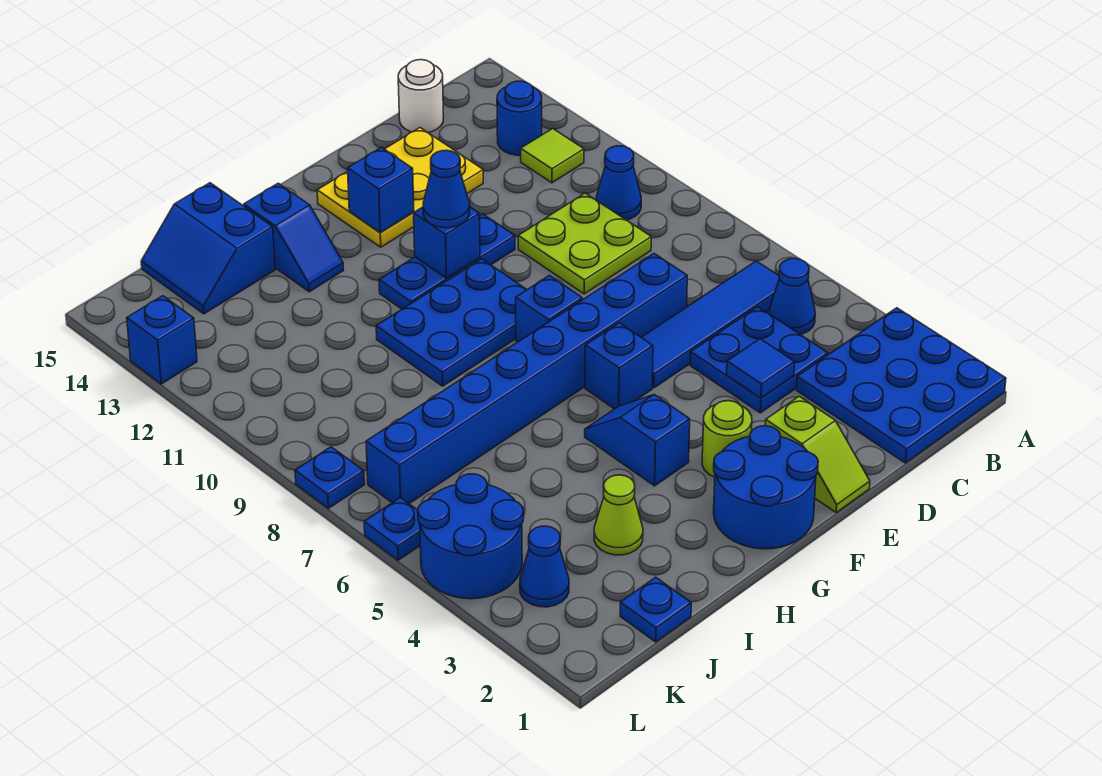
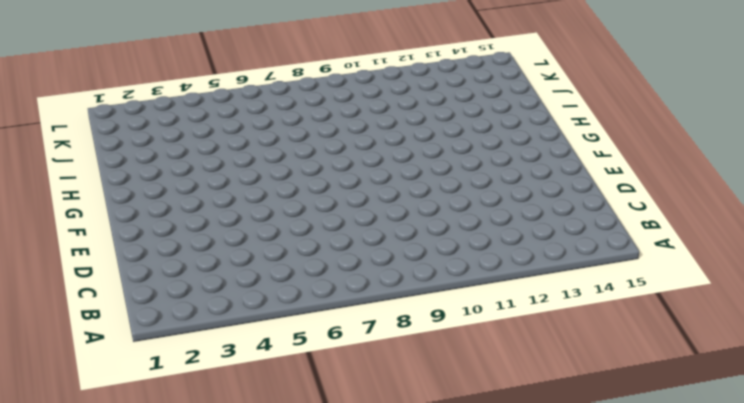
none -> blue 3x3 plate [796,308,1006,463]
none -> blue 1x1 cone [769,259,815,334]
none -> blue 1x4 tile [641,261,780,388]
none -> blue 1x1 cone [596,146,641,220]

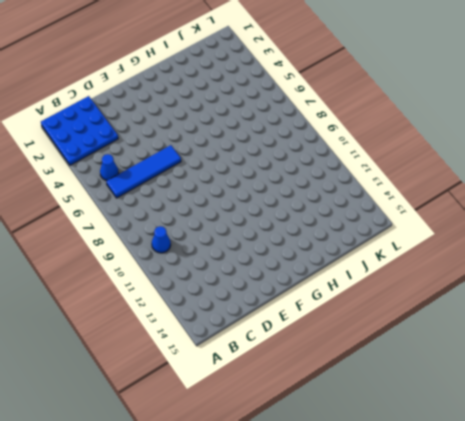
none -> lime 1x1 tile [521,128,584,183]
none -> blue 1x1 round brick [497,81,542,155]
none -> blue 2x2 plate [690,307,828,413]
none -> lime 2x2 plate [518,193,651,294]

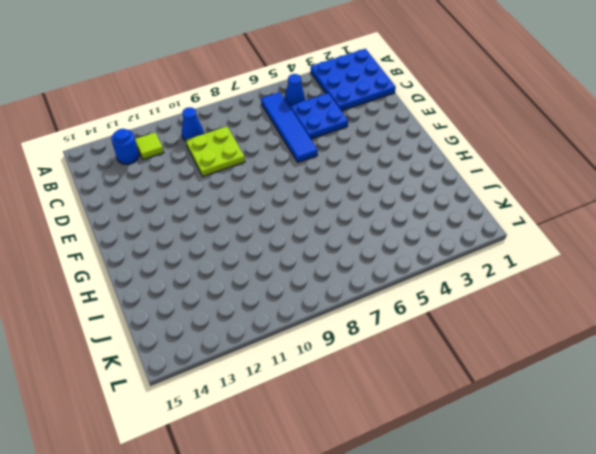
none -> white 1x1 round brick [398,60,444,133]
none -> blue 1x8 brick [366,254,687,504]
none -> yellow 2x3 plate [317,128,483,247]
none -> lime 1x2 slope [765,396,870,512]

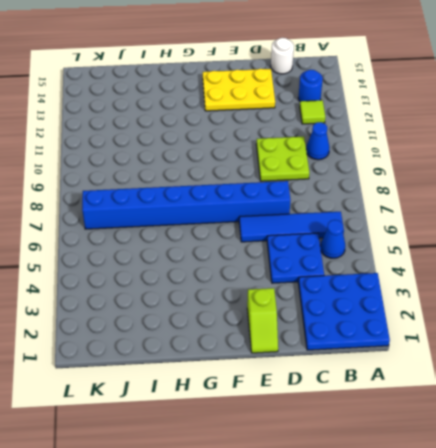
none -> blue 1x3 plate [379,214,515,309]
none -> blue 2x2 round brick [714,426,818,549]
none -> lime 1x1 round brick [702,401,752,477]
none -> blue 1x1 brick [585,323,653,409]

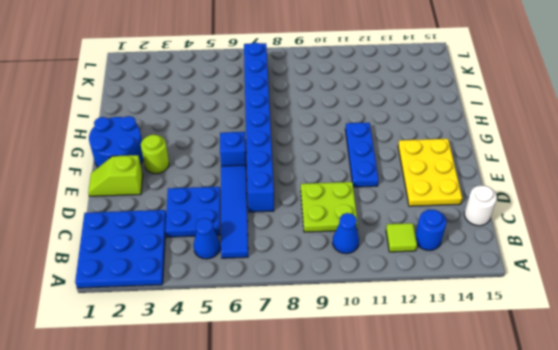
none -> blue 1x1 brick [516,276,582,342]
none -> blue 2x3 plate [376,259,527,386]
none -> blue 1x2 slope [585,395,690,486]
none -> blue 1x2 slope [244,183,344,292]

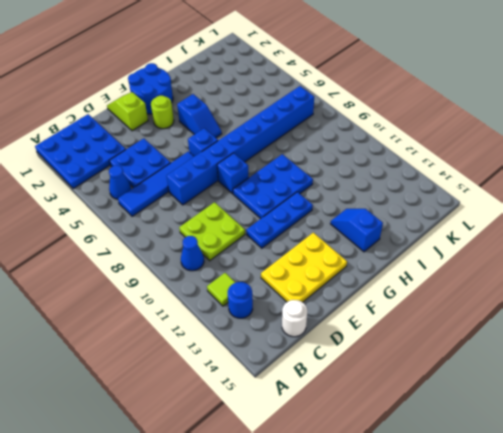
none -> lime 1x1 cone [594,475,643,555]
none -> blue 2x2 slope [141,183,275,314]
none -> blue 1x1 plate [620,577,691,642]
none -> blue 1x1 cone [520,526,569,607]

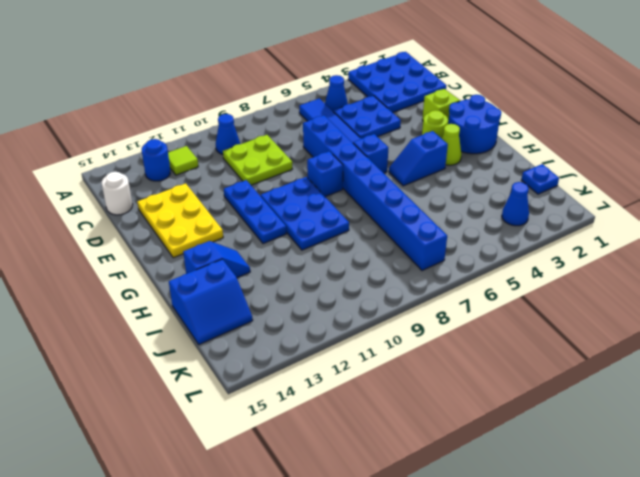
lime 1x1 cone [442,124,461,165] -> lime 1x1 cone moved to [594,475,643,555]
none -> blue 2x2 round brick [418,474,524,599]
none -> blue 1x1 plate [364,498,420,560]
none -> blue 1x1 plate [295,447,364,508]
none -> blue 1x1 brick [127,296,197,384]

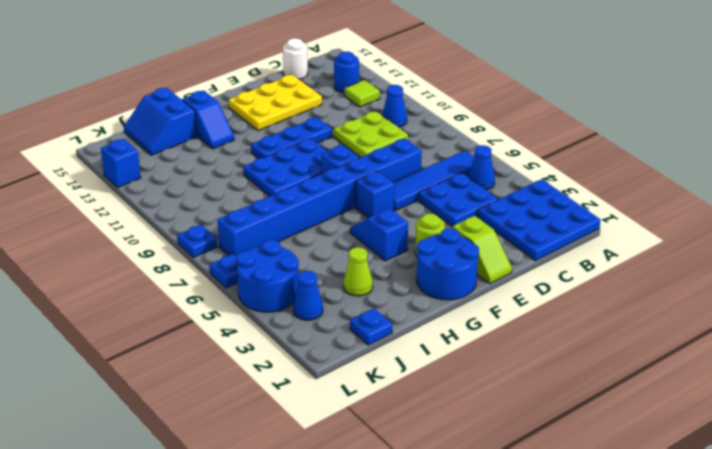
none -> blue 1x1 tile [727,339,794,398]
none -> blue 1x1 brick [414,207,480,278]
none -> blue 1x1 brick [348,147,414,233]
none -> blue 1x1 cone [423,150,470,228]

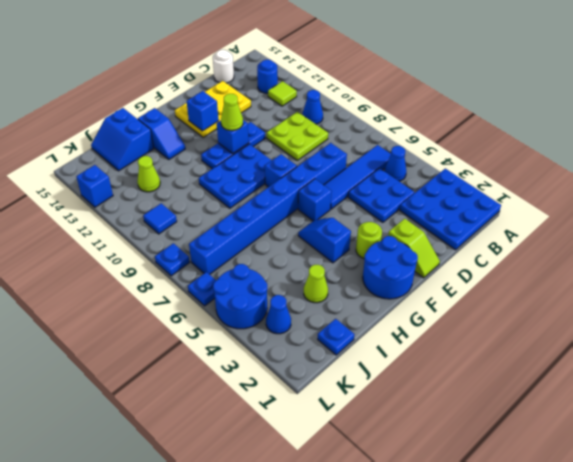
lime 1x1 cone [221,94,243,131] -> blue 1x1 cone [423,150,470,228]
lime 1x1 cone [137,156,160,192] -> none
blue 1x1 tile [143,203,177,234] -> blue 1x1 tile moved to [727,339,794,398]

